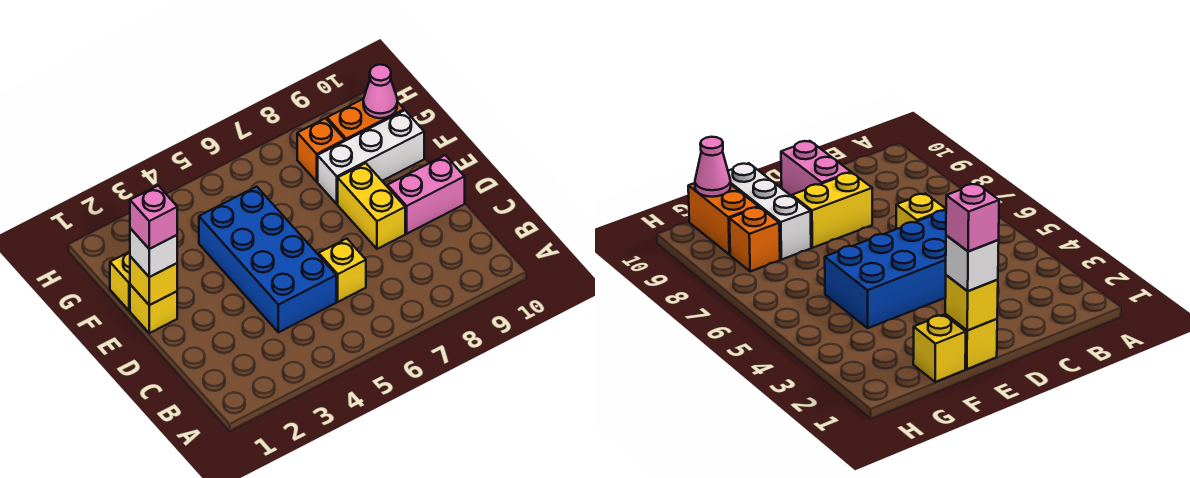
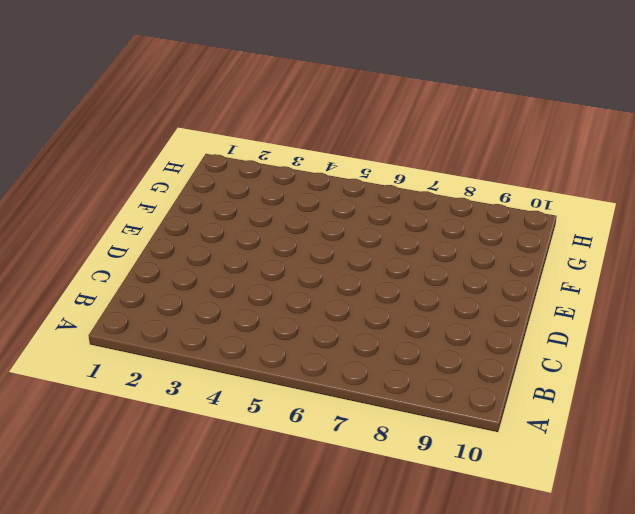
none -> blue 2x4 brick [199,186,336,332]
none -> yellow 1x1 brick [319,239,366,302]
none -> yellow 1x2 brick [338,163,405,249]

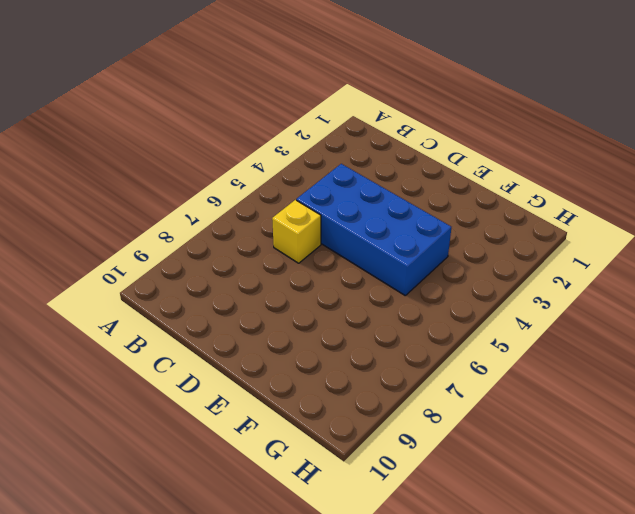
none -> yellow 1x2 brick [338,163,405,249]
none -> pink 1x2 brick [387,155,465,234]
none -> yellow 1x1 brick [130,285,177,333]

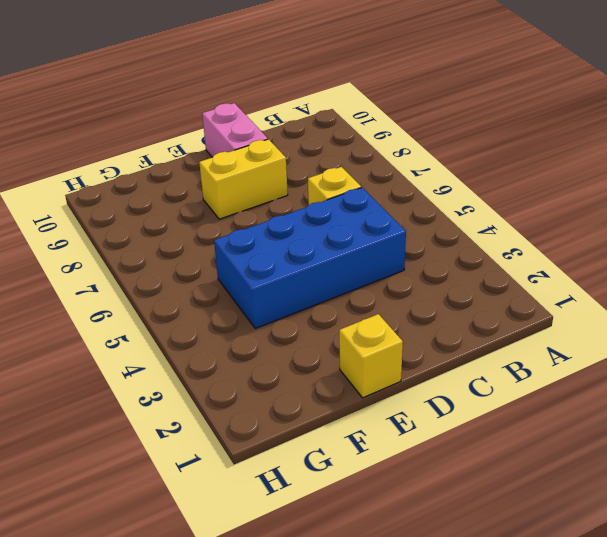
none -> yellow 1x1 brick [110,252,130,311]
none -> white 1x3 brick [318,110,424,204]
none -> orange 1x1 brick [297,118,345,181]

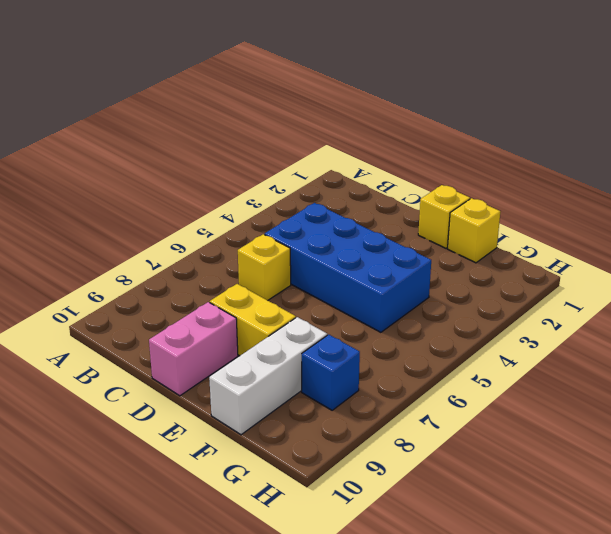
blue 1x1 brick [302,335,360,410] -> orange 1x1 brick [297,118,345,181]
none -> orange 1x2 brick [327,99,404,141]
none -> yellow 1x1 brick [130,256,177,305]
none -> pink 1x1 cone [363,64,397,118]

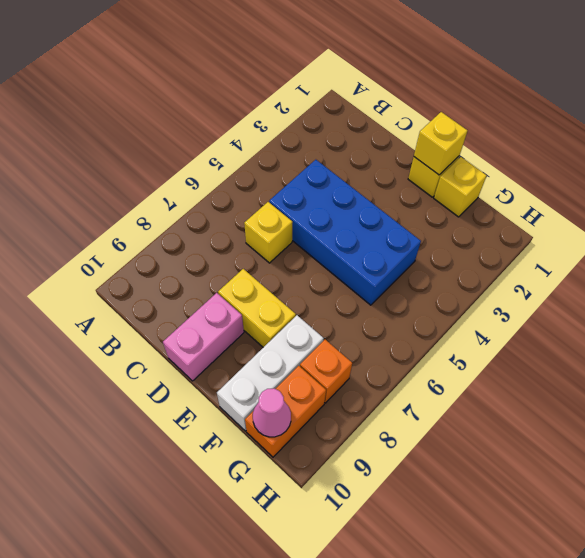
none -> white 1x1 brick [130,228,177,277]
none -> pink 1x1 brick [130,186,177,249]

